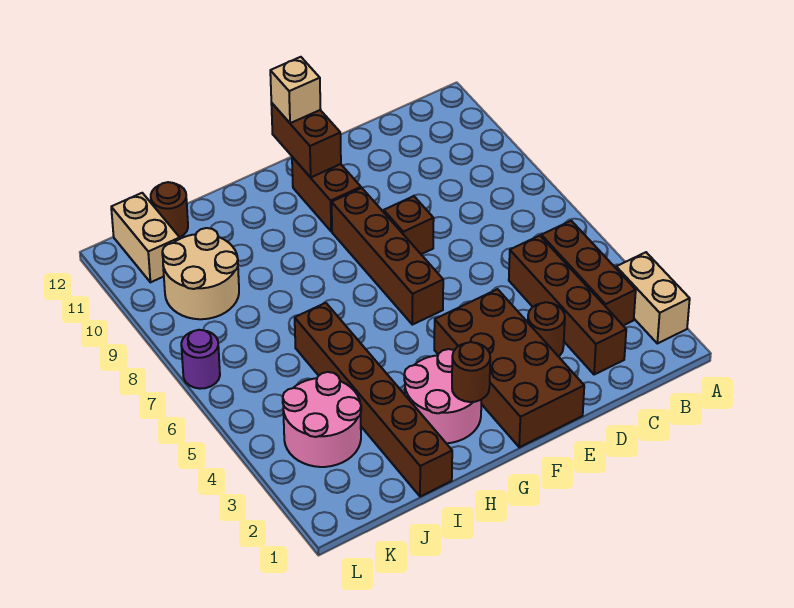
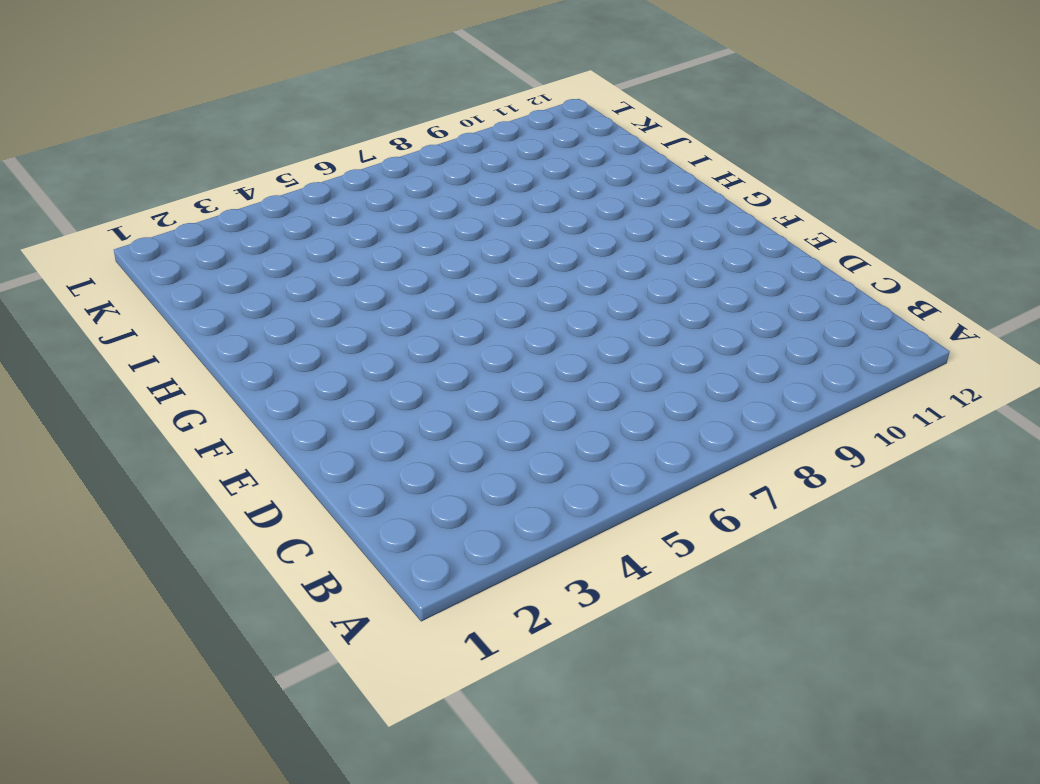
none -> tan 1x2 brick [616,252,690,343]
none -> brown 1x3 brick [541,221,636,326]
none -> brown 1x4 brick [509,236,626,375]

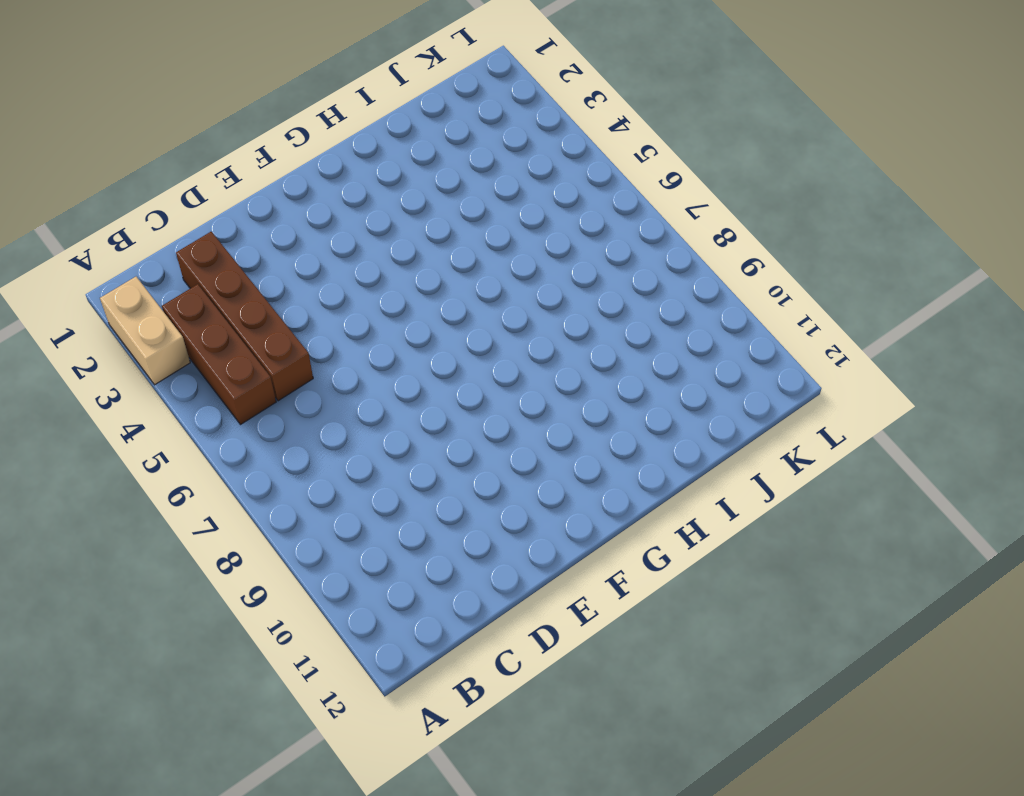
none -> brown 1x1 round brick [528,302,565,357]
none -> brown 2x4 brick [434,289,584,447]
none -> brown 1x1 brick [384,196,434,254]

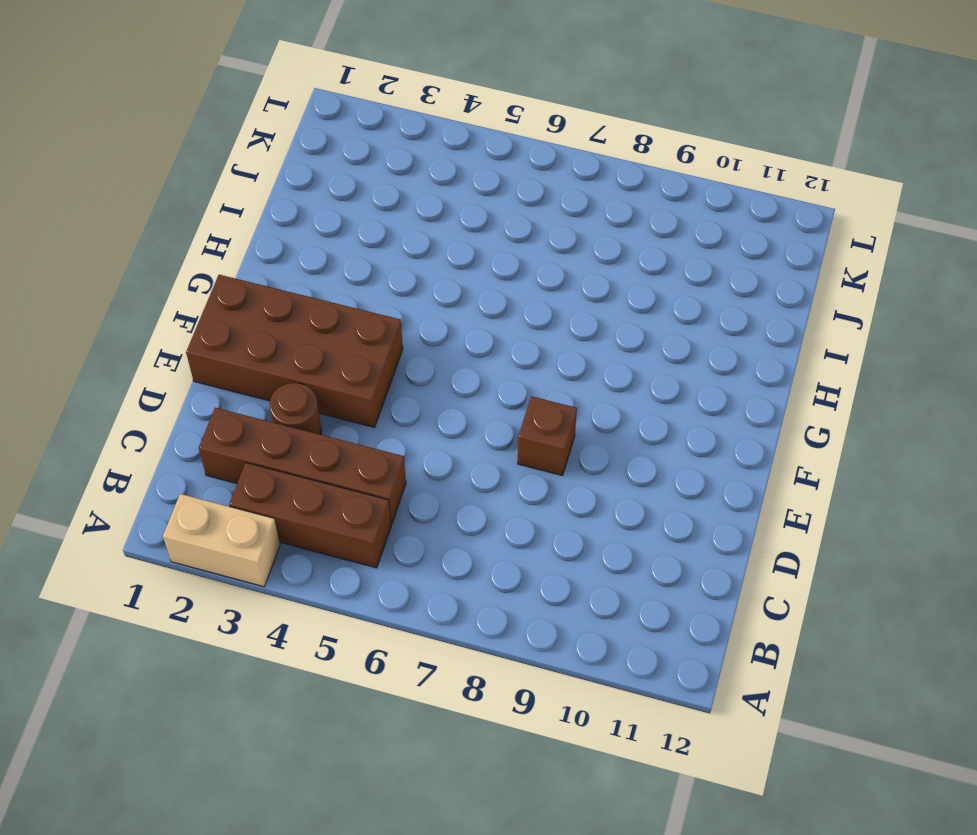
none -> brown 1x4 brick [332,188,443,325]
none -> brown 1x2 brick [292,157,361,231]
none -> pink 2x2 round brick [404,349,481,443]

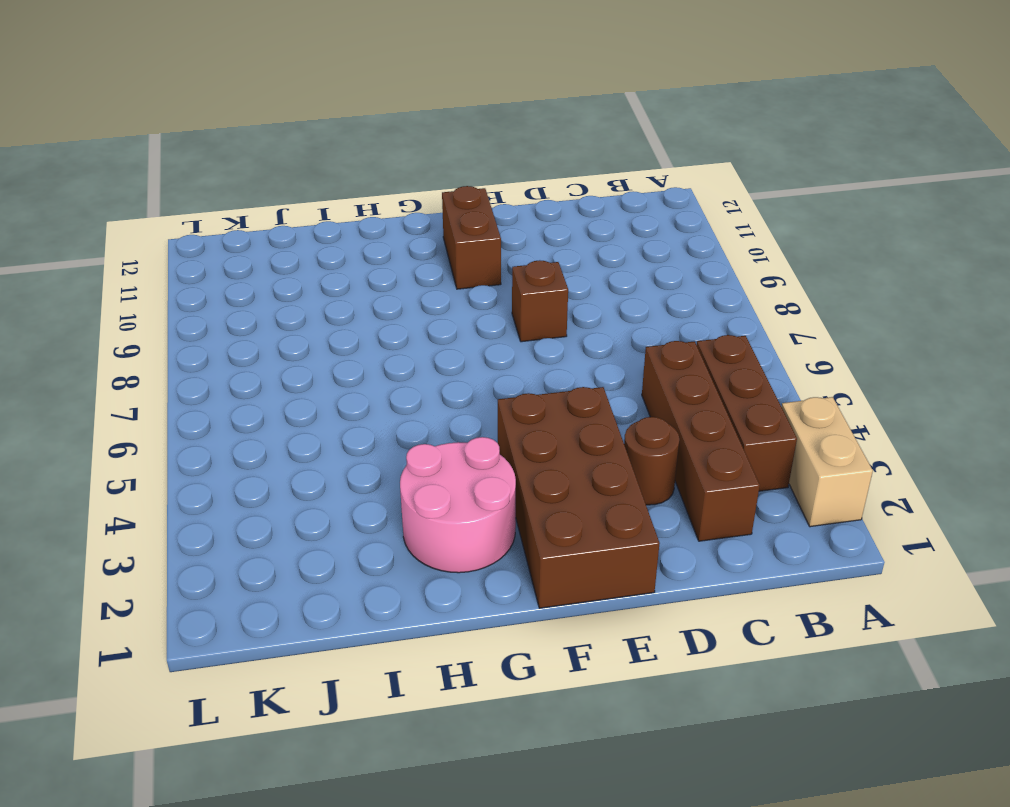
none -> brown 1x4 brick [332,188,443,325]
none -> brown 1x6 brick [295,303,452,497]
none -> pink 2x2 round brick [283,372,361,467]

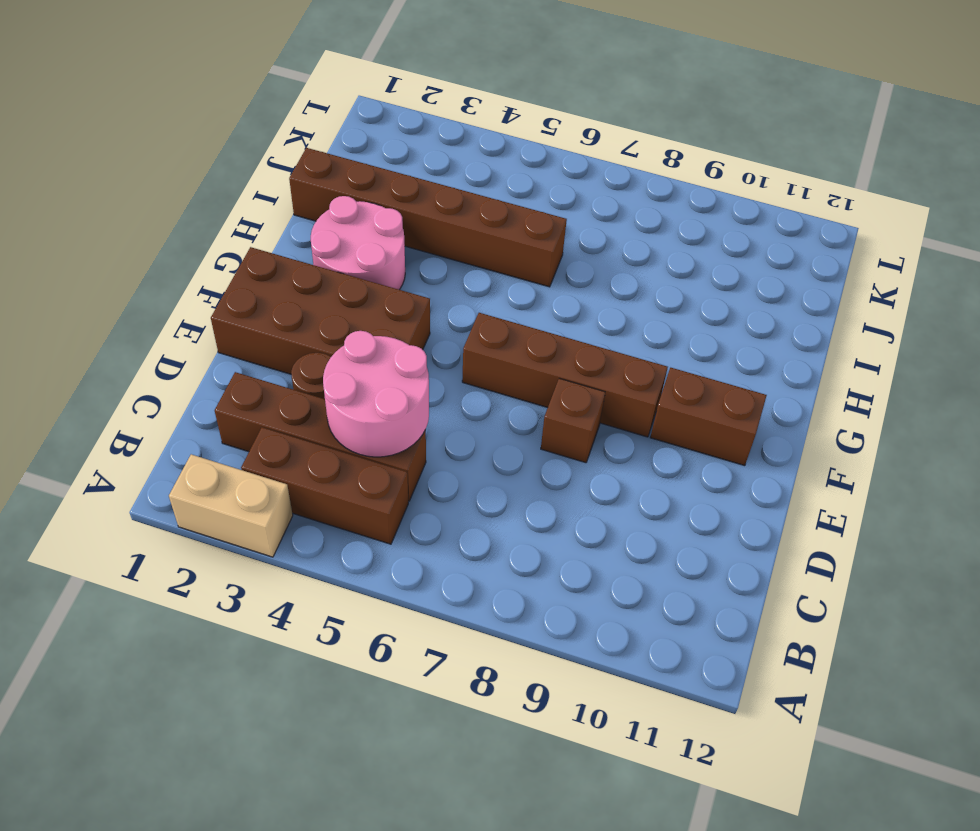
pink 2x2 round brick [323,331,429,457] -> pink 2x2 round brick moved to [283,372,361,467]
none -> tan 2x2 round brick [162,228,239,319]
none -> brown 1x1 round brick [151,182,188,237]
none -> tan 1x2 brick [111,193,180,282]

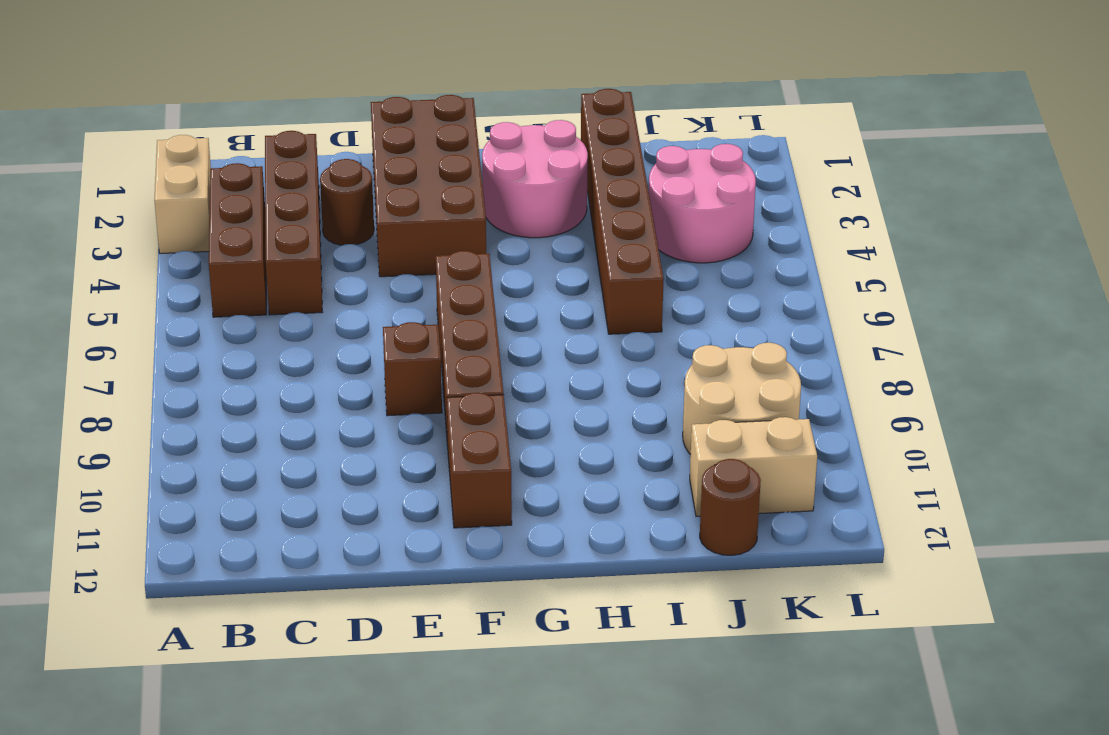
tan 1x2 brick [690,417,817,516] -> tan 1x2 brick turned to [111,193,180,282]
none -> purple 1x1 round brick [181,330,220,389]
none -> brown 1x2 brick [271,103,341,177]
none -> brown 1x1 round brick [452,342,490,402]

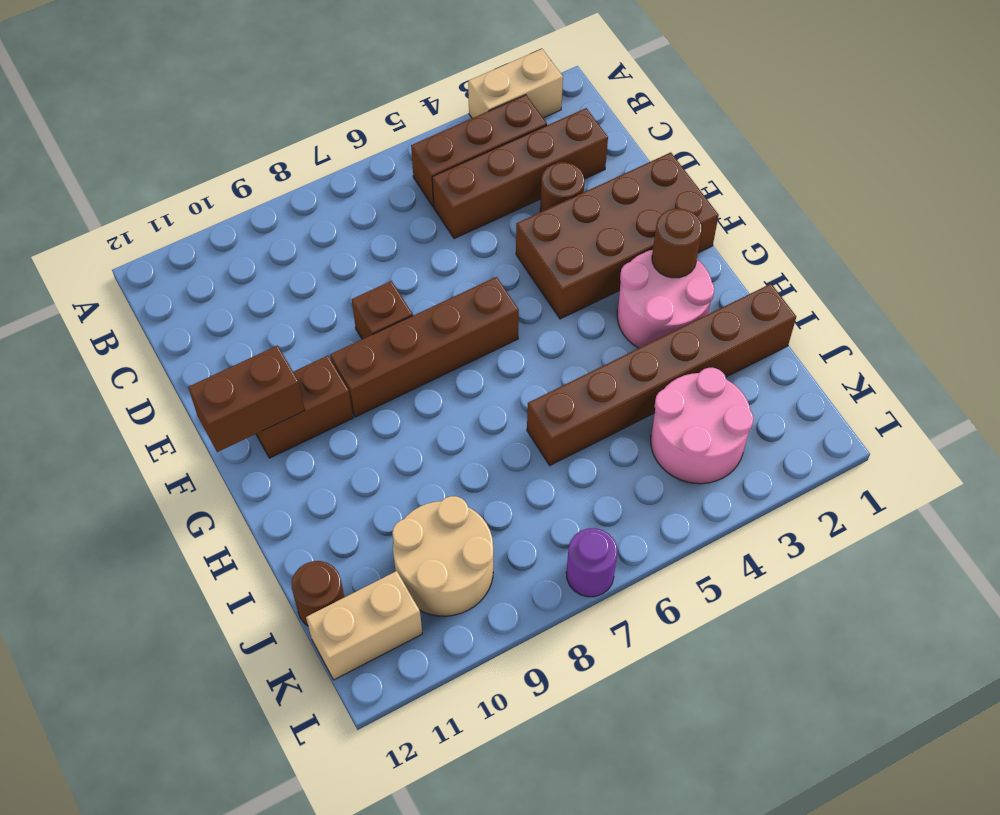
none -> tan 1x1 brick [270,57,321,123]

